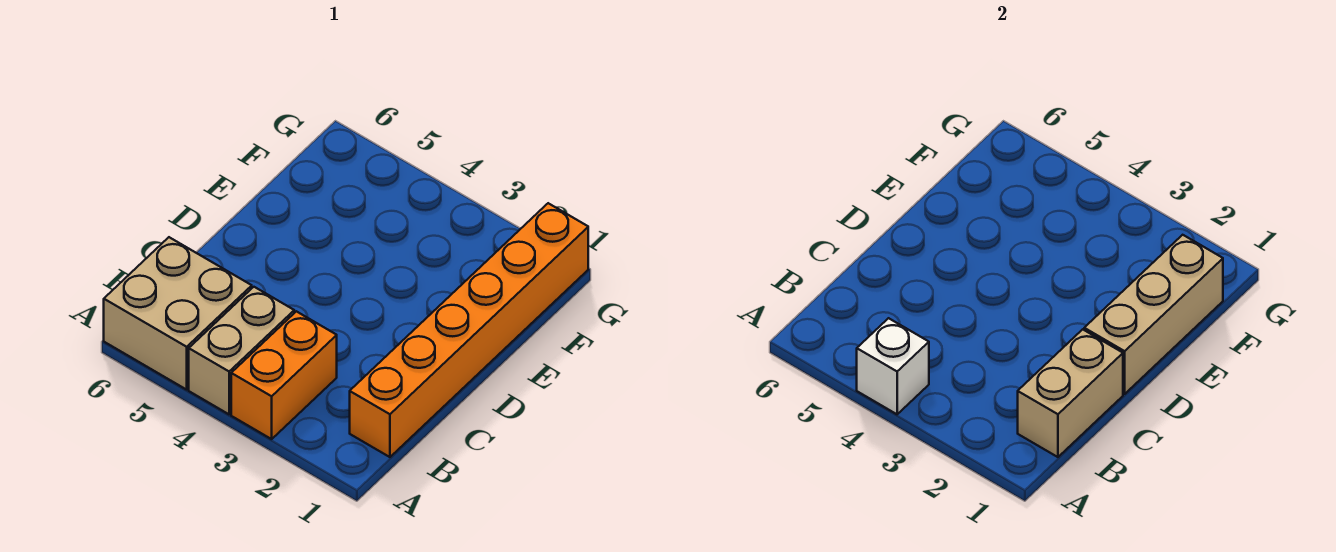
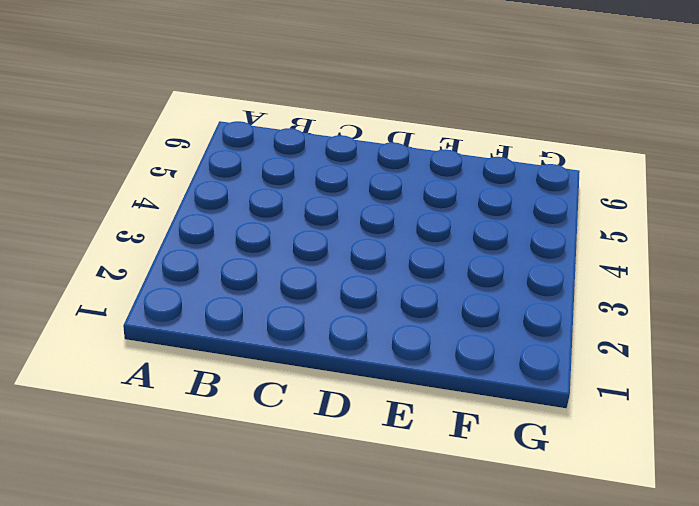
none -> orange 1x2 brick [231,311,337,439]
none -> tan 1x2 brick [189,287,294,414]

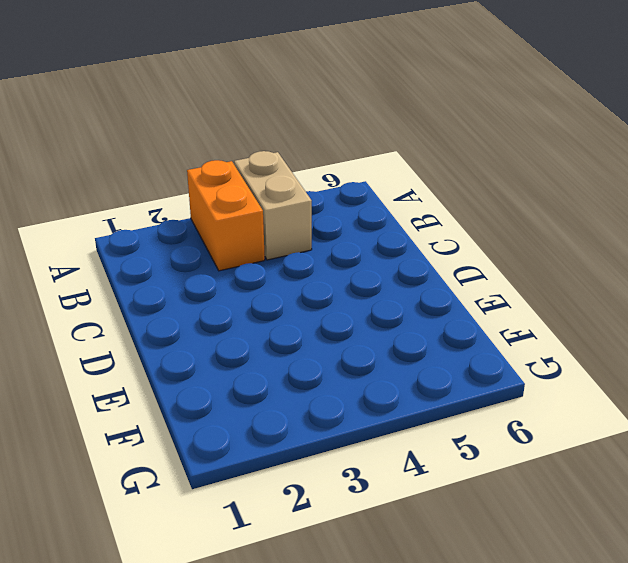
none -> tan 2x2 brick [104,237,252,390]
none -> orange 1x6 brick [350,203,588,457]

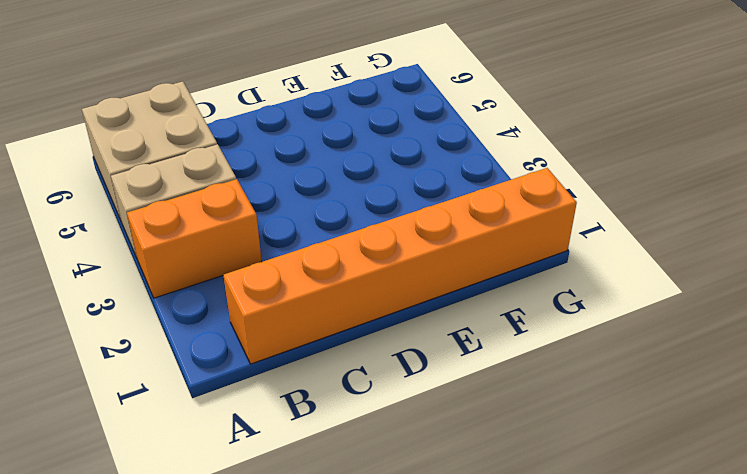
none -> white 1x1 brick [857,318,929,414]
none -> tan 1x2 brick [1018,329,1123,457]

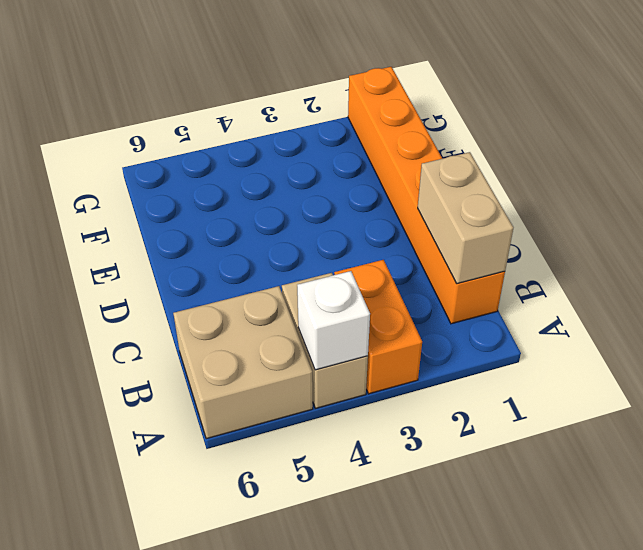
none -> tan 1x3 brick [1084,235,1223,394]

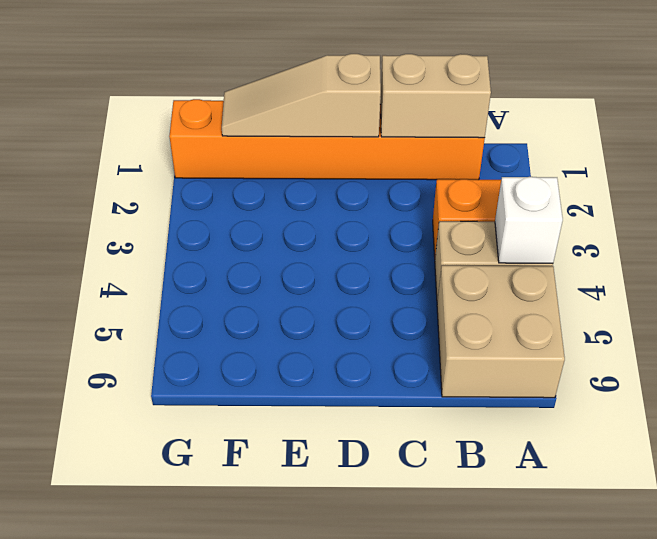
tan 1x3 slope [222,54,381,137] -> tan 1x3 brick [1084,235,1223,394]

